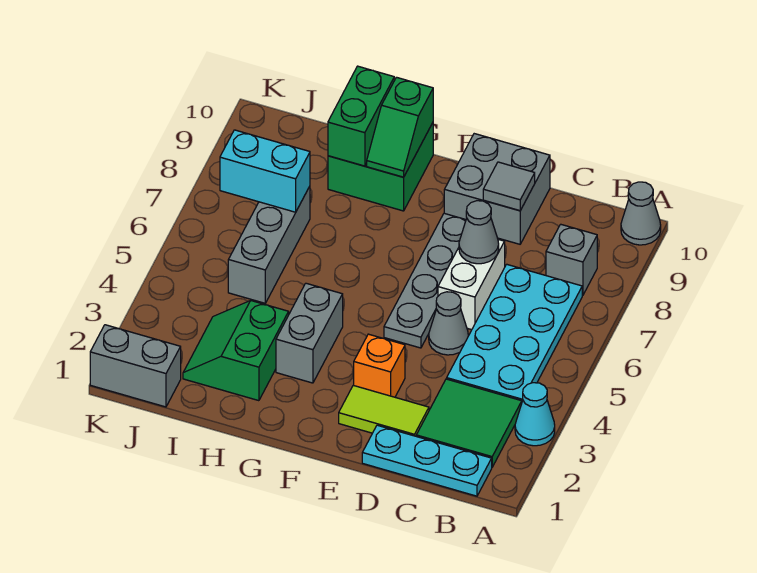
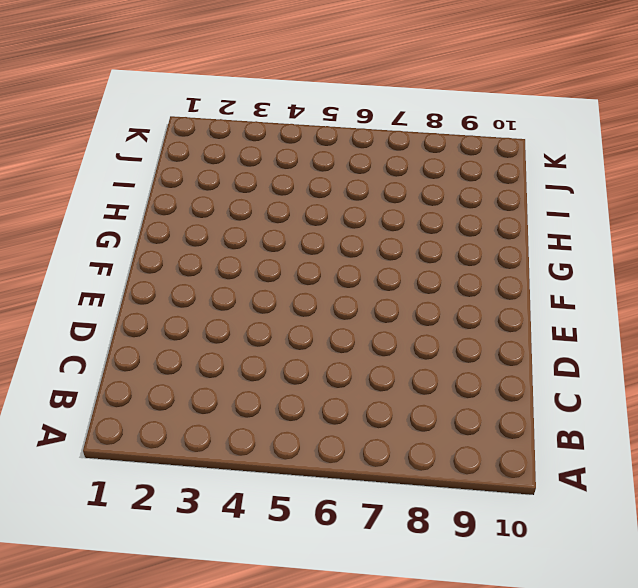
none -> cyan 1x1 cone [515,383,555,446]
none -> grey 1x1 cone [621,182,661,245]
none -> cyan 1x3 plate [362,425,492,496]

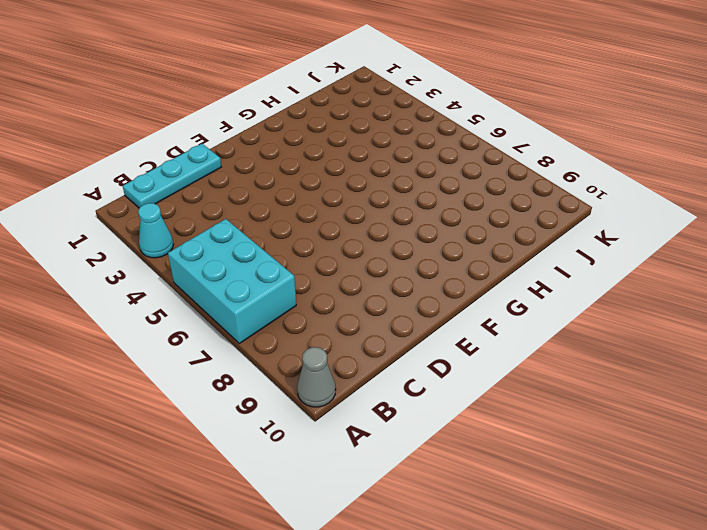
cyan 2x3 brick [168,219,296,343] -> cyan 2x4 plate [447,264,582,401]
none -> green 2x2 tile [416,379,522,467]
none -> grey 1x1 brick [546,224,597,295]
none -> lime 1x2 tile [339,385,429,436]

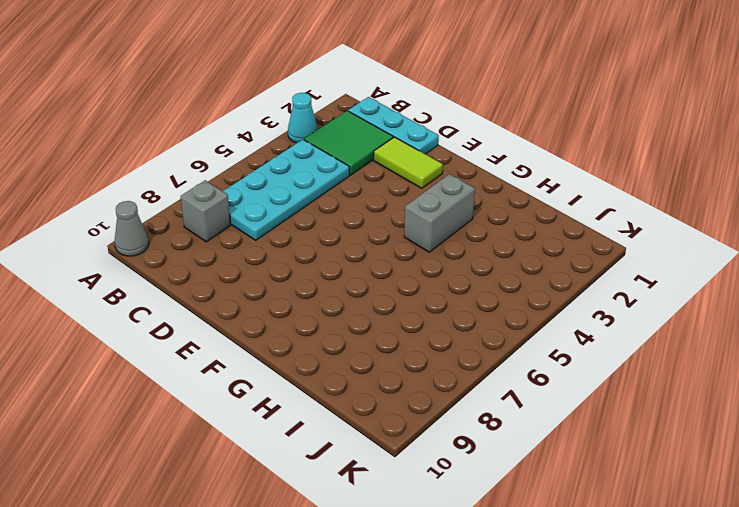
none -> grey 1x1 cone [429,292,468,355]
none -> white 1x2 brick [438,239,505,330]
none -> grey 2x2 brick [444,134,550,244]

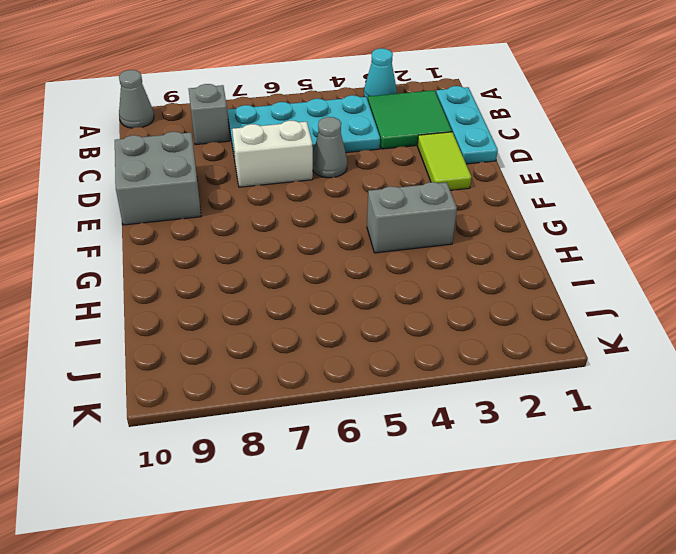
none -> orange 1x1 brick [354,334,405,397]
none -> grey 1x4 plate [384,213,466,348]
none -> green 2x2 brick [328,123,433,211]

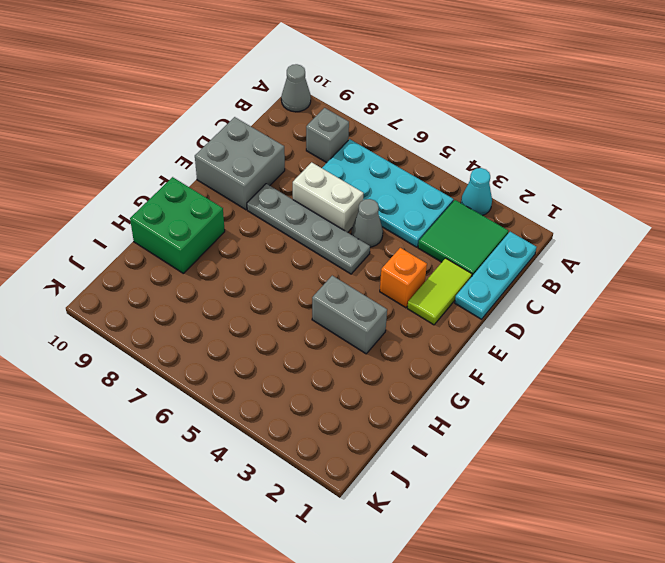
none -> green 2x2 slope [183,301,289,401]
none -> grey 1x3 brick [228,186,310,303]
none -> grey 1x2 brick [90,325,181,407]

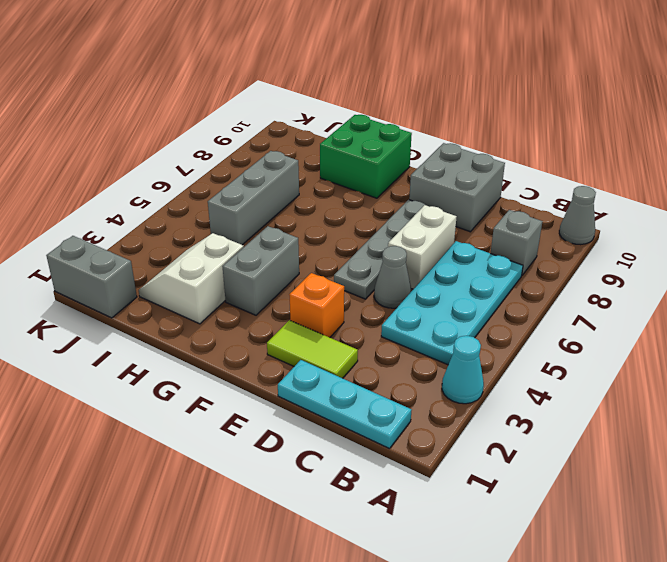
white 2x2 slope [139,233,244,324] -> green 2x2 slope [183,301,289,401]
none -> green 2x2 tile [416,379,522,467]
none -> grey 1x1 cone [459,201,499,264]
none -> grey 1x1 tile [483,162,535,211]

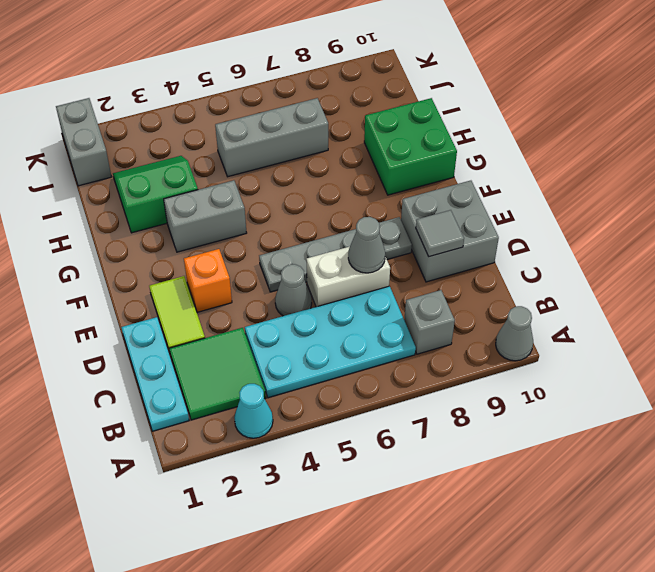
none -> green 1x2 slope [367,77,433,177]
none -> green 1x2 brick [328,66,394,166]
none -> cyan 1x2 brick [220,130,310,212]

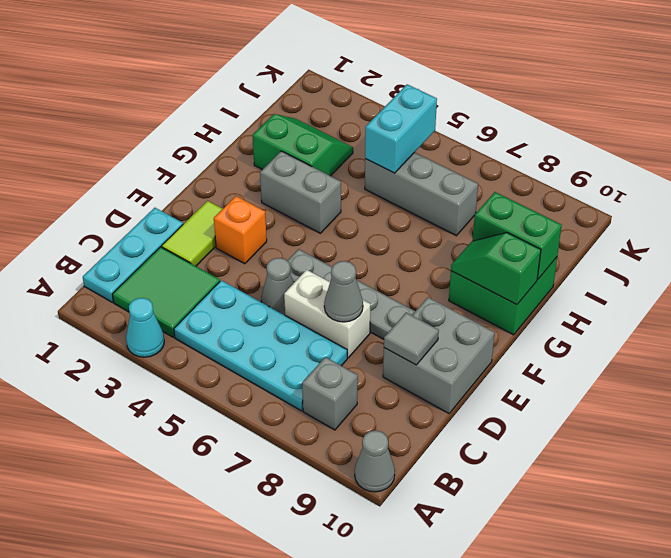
cyan 1x2 brick [365,84,437,173] -> cyan 1x2 brick moved to [220,130,310,212]
none -> grey 1x2 brick [90,325,181,407]

